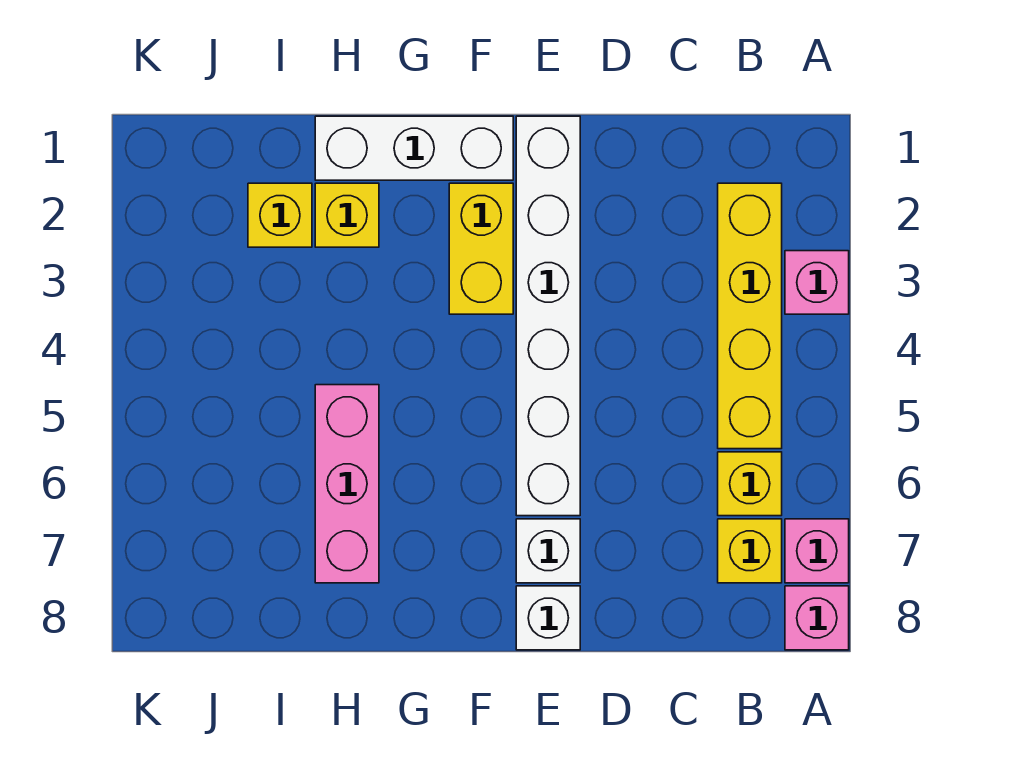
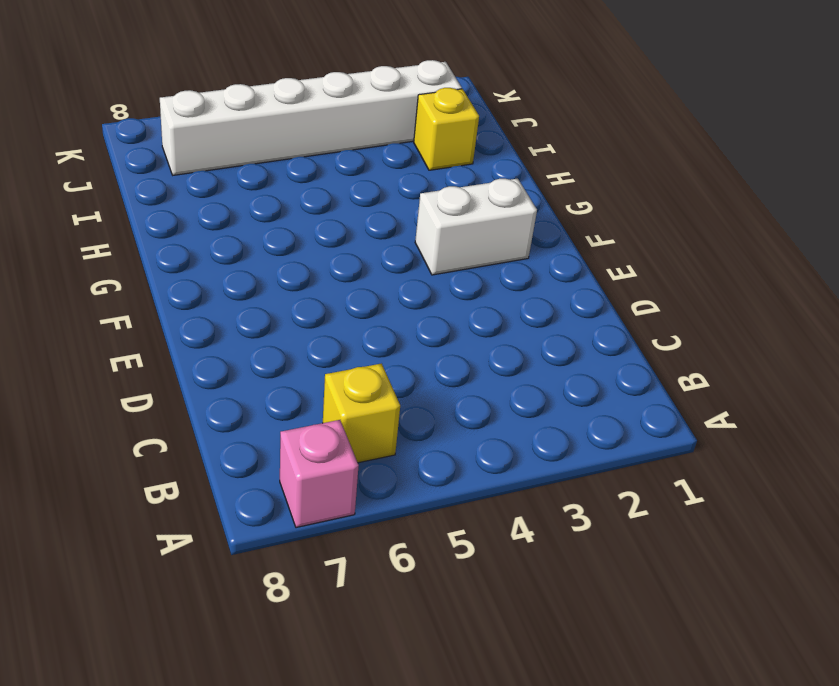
white 1x2 brick [415,179,537,275] -> yellow 1x2 brick [449,183,513,314]
white 1x6 brick [160,60,462,175] -> white 1x6 brick moved to [516,116,580,516]
none -> pink 1x1 brick [785,251,849,314]
none -> pink 1x1 brick [785,586,849,650]
none -> yellow 1x4 brick [718,183,782,449]

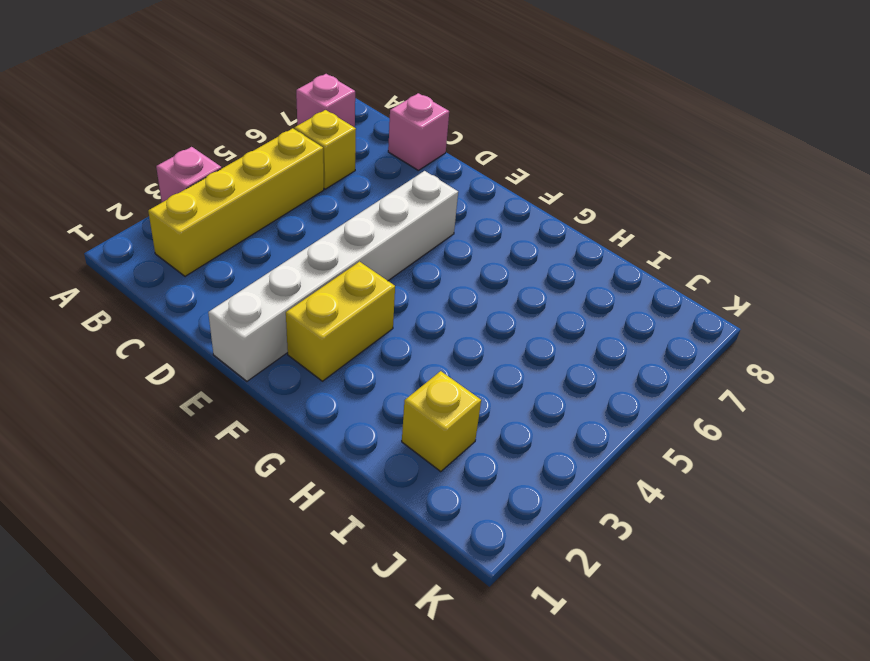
pink 1x1 brick [388,93,449,170] -> pink 1x1 brick moved to [785,586,849,650]
none -> yellow 1x1 brick [718,519,782,583]
none -> white 1x1 brick [516,519,580,583]
none -> white 1x1 brick [516,586,580,650]

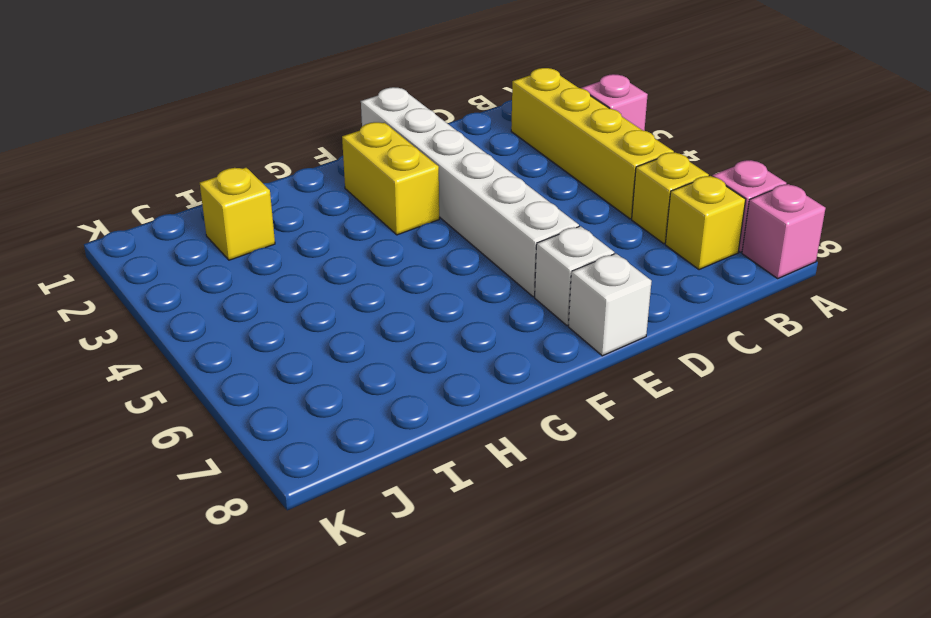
none -> white 1x3 brick [315,116,513,180]
none -> yellow 1x1 brick [315,183,379,247]
none -> pink 1x3 brick [315,385,379,583]

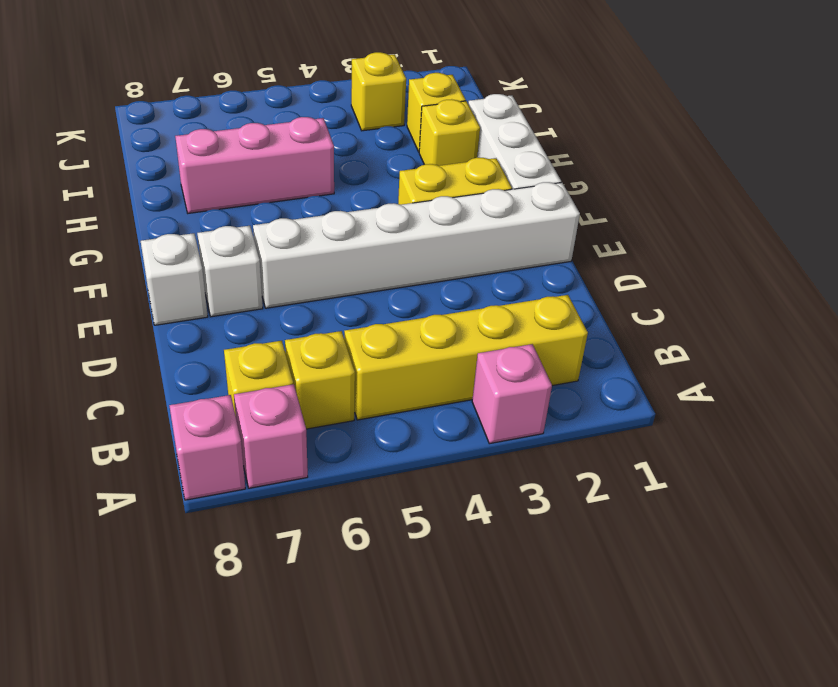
yellow 1x1 brick [351,52,406,131] -> none

